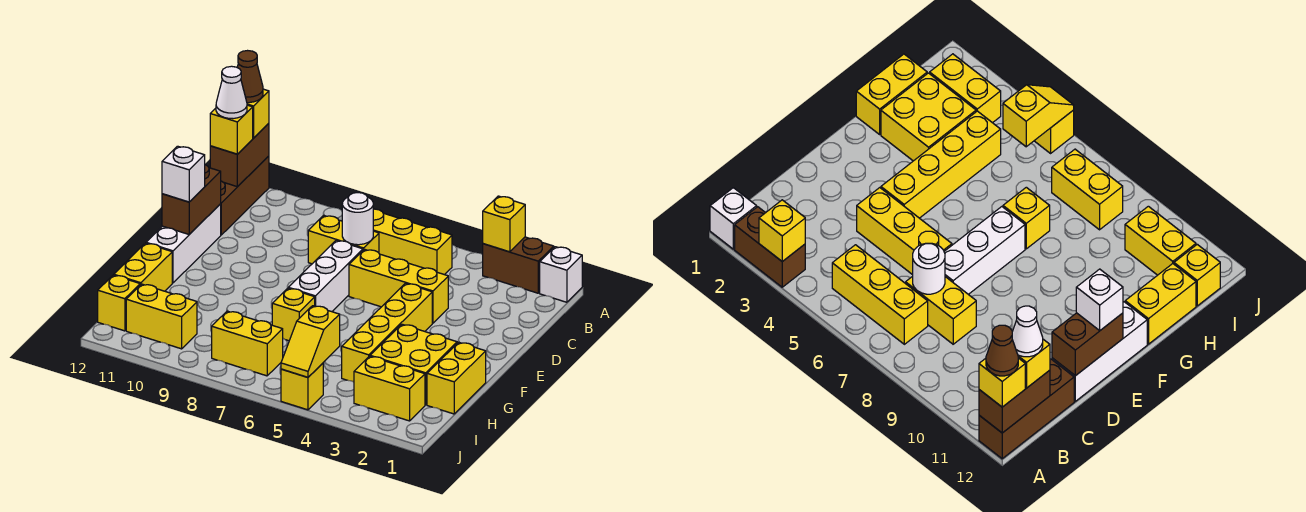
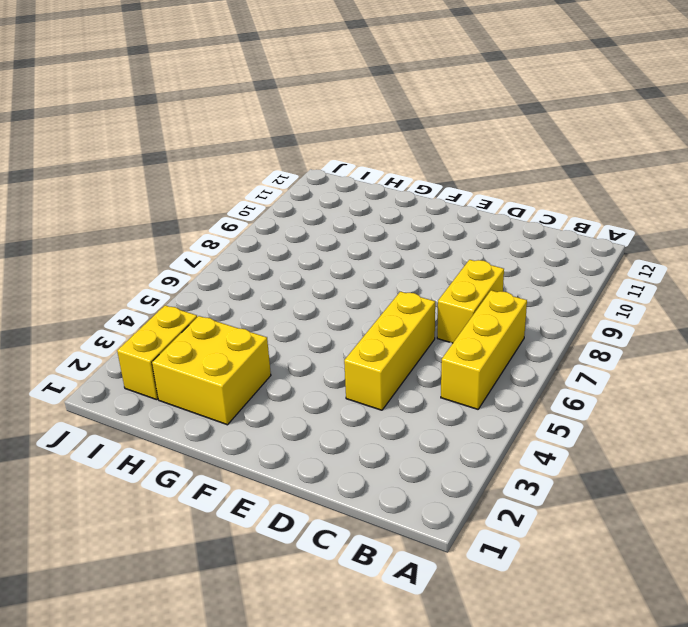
none -> white 1x1 brick [540,247,582,302]
none -> brown 1x2 brick [483,237,554,293]
none -> brown 1x3 brick [221,156,269,235]

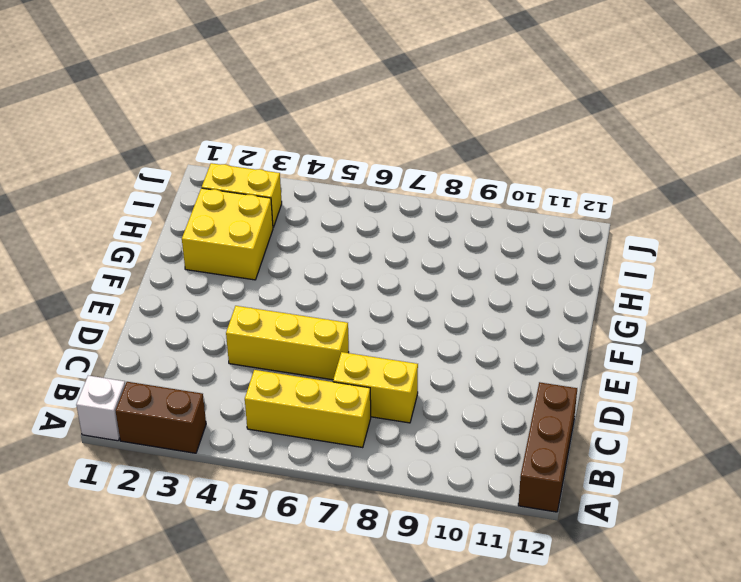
none -> white 1x3 brick [288,240,363,312]
none -> white 1x3 brick [146,204,221,283]
none -> yellow 1x4 brick [342,283,432,382]

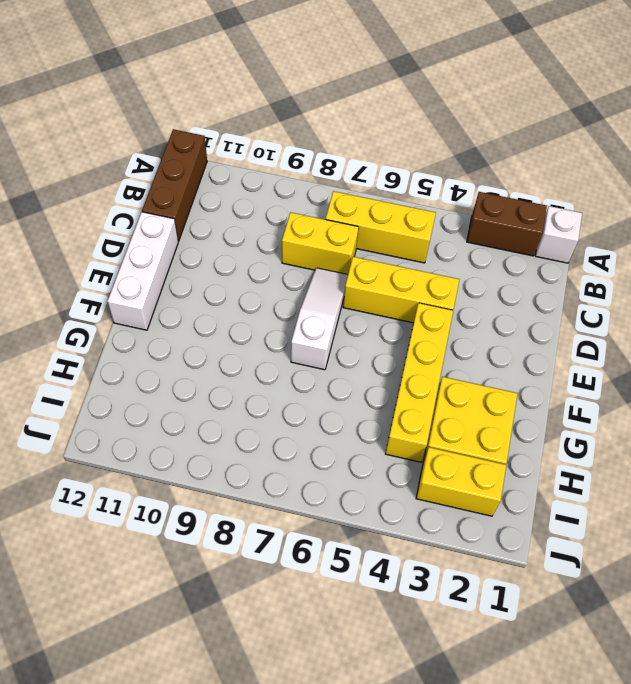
white 1x3 slope [291,268,348,370] -> white 1x3 brick [288,240,363,312]
none -> yellow 1x2 brick [427,342,486,414]
none -> yellow 1x1 brick [272,288,315,341]
none -> yellow 1x2 brick [114,243,172,291]

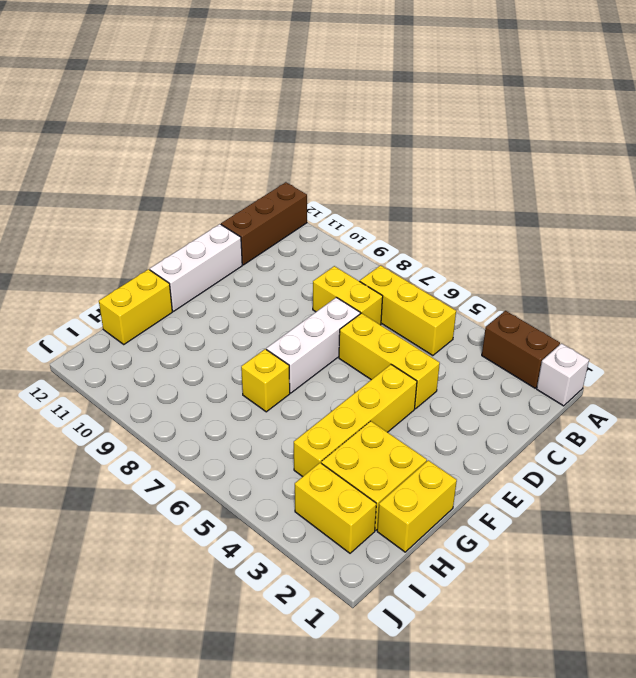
none -> yellow 1x2 brick [212,311,283,376]
none -> yellow 1x2 brick [126,284,197,349]
none -> yellow 1x1 brick [98,275,140,331]

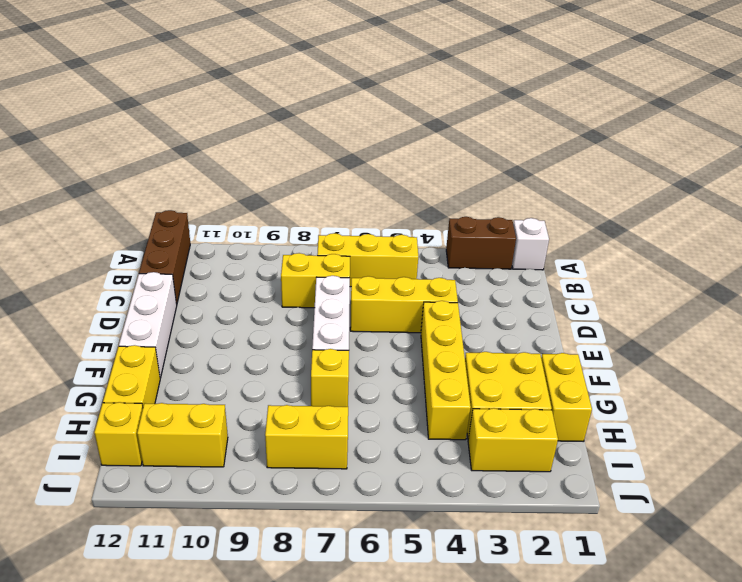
none -> yellow 1x1 brick [281,363,323,410]
none -> yellow 1x1 brick [483,196,525,252]
none -> brown 1x2 brick [210,123,269,187]

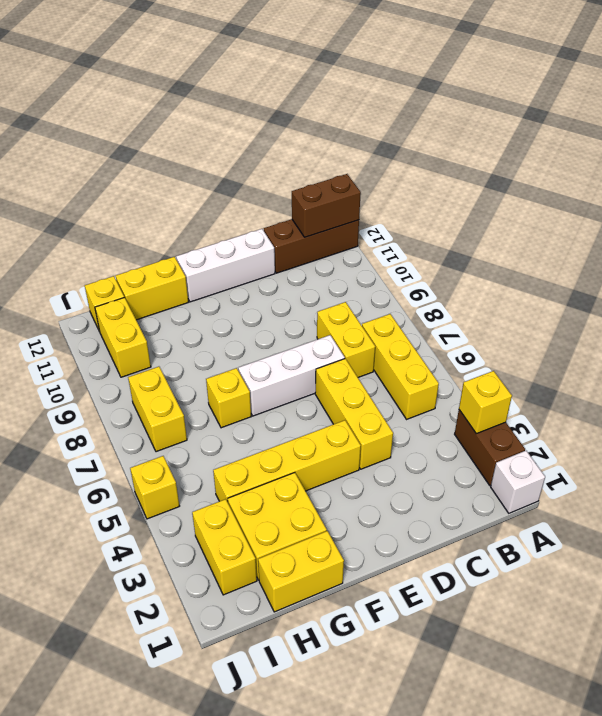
none -> white 1x1 round brick [342,193,373,245]
none -> brown 1x2 brick [162,165,221,234]
none -> yellow 1x2 slope [281,306,340,377]

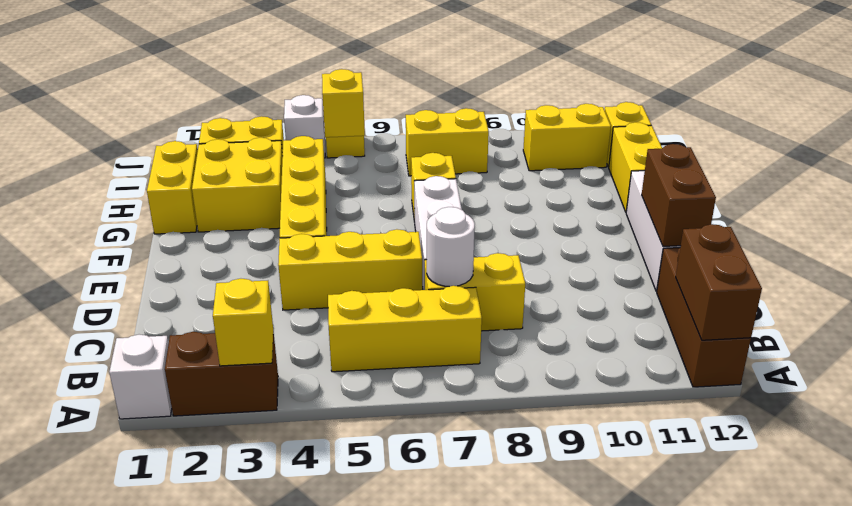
white 1x1 brick [284,95,325,158] -> white 1x1 brick moved to [162,146,205,202]
none -> yellow 1x1 brick [247,89,269,138]
none -> yellow 1x1 brick [210,105,253,154]
none -> brown 1x1 cone [237,51,263,103]

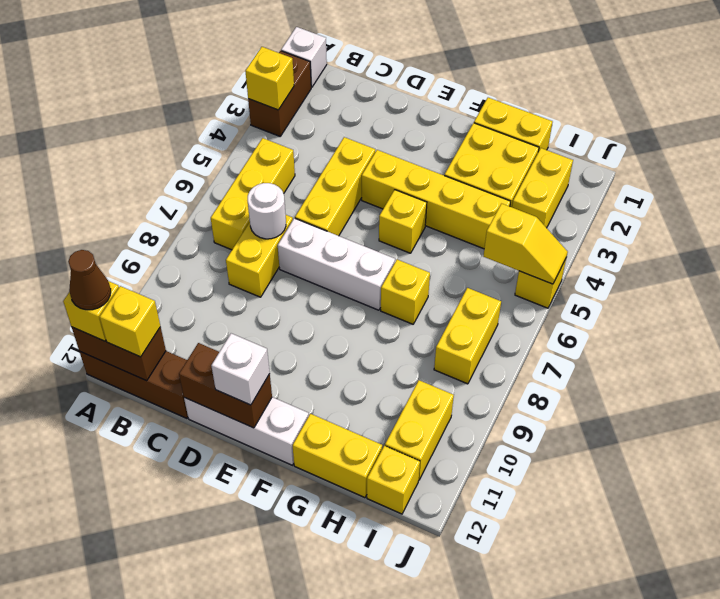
yellow 1x1 brick [379,190,427,253] -> none
none -> white 1x1 cone [216,66,247,119]

